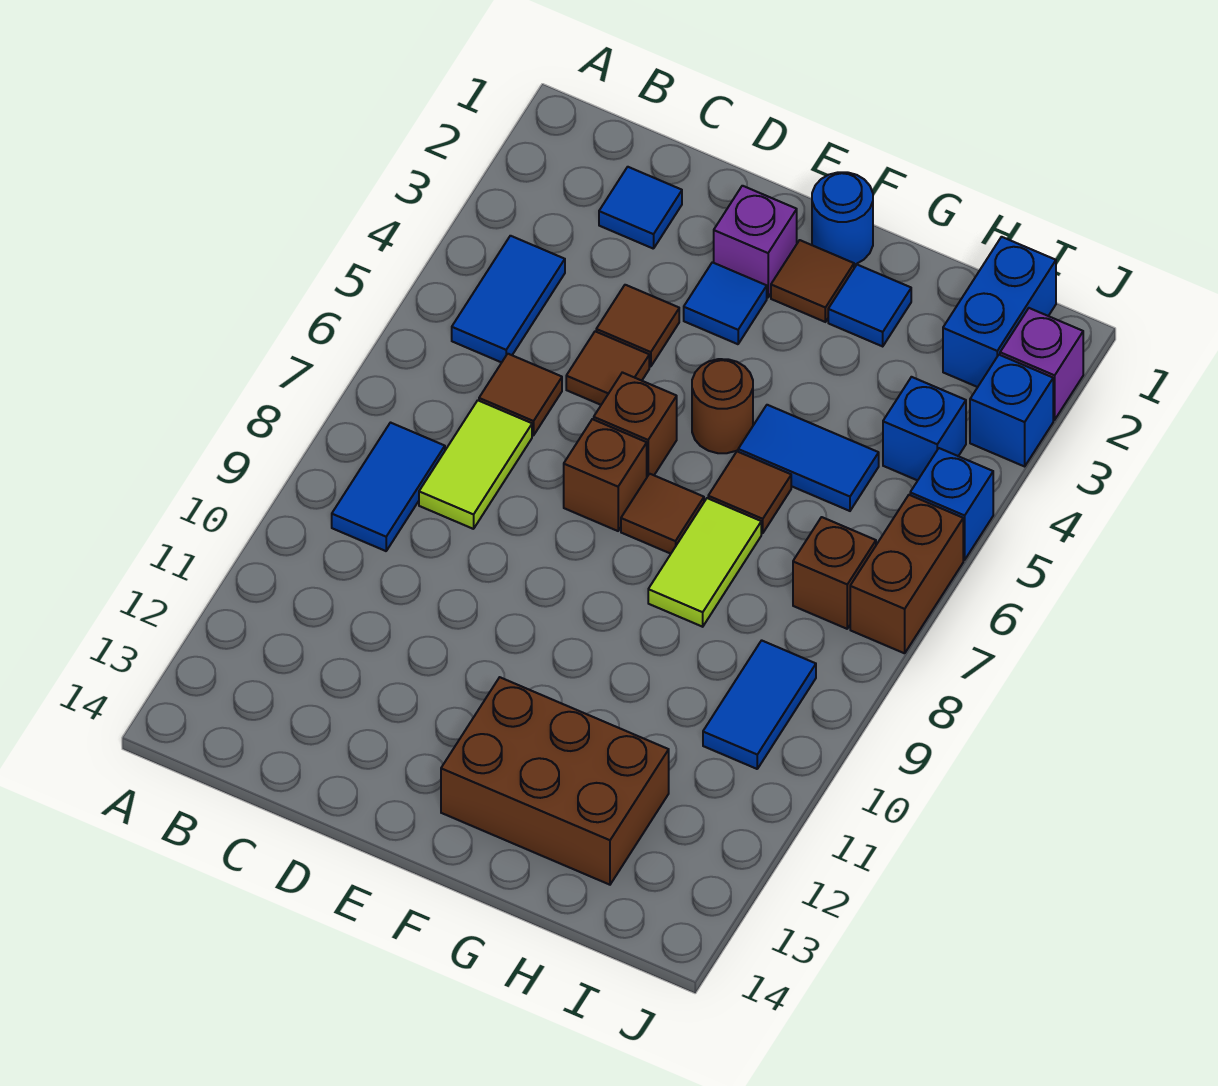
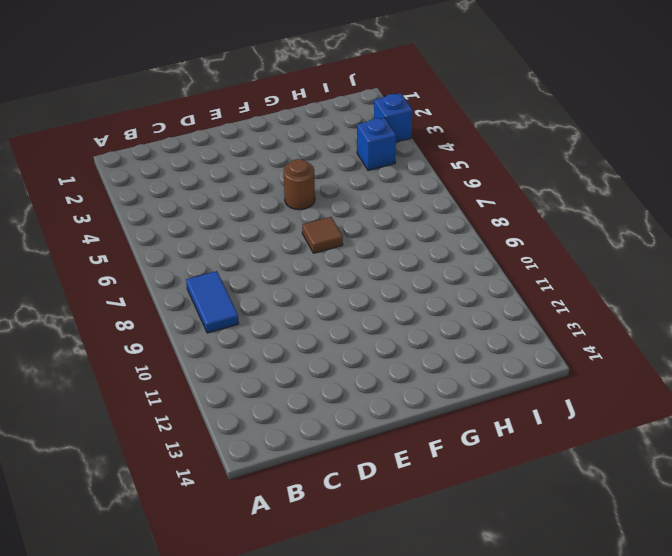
none -> blue 1x2 tile [452,236,565,362]
none -> blue 1x1 tile [599,167,682,249]
none -> brown 1x1 tile [479,354,562,436]

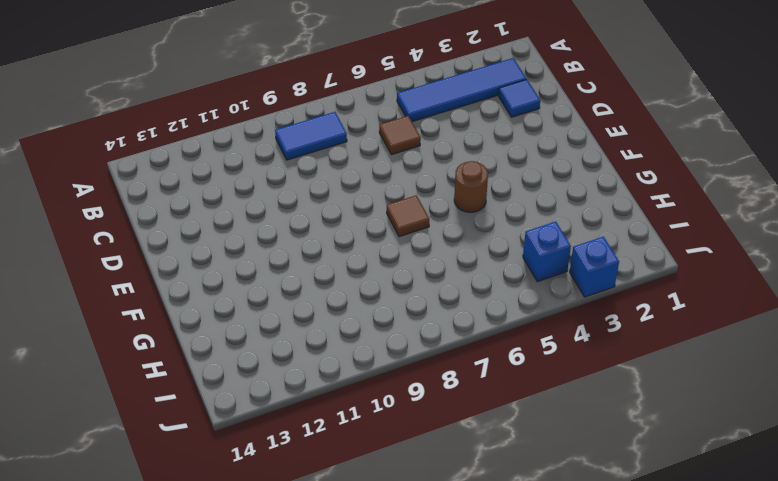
blue 1x4 tile [397,58,526,122] -> blue 1x2 tile [452,236,565,362]
none -> lime 1x2 tile [419,400,532,529]
none -> brown 1x1 tile [596,285,679,367]
none -> brown 1x1 tile [566,331,649,405]

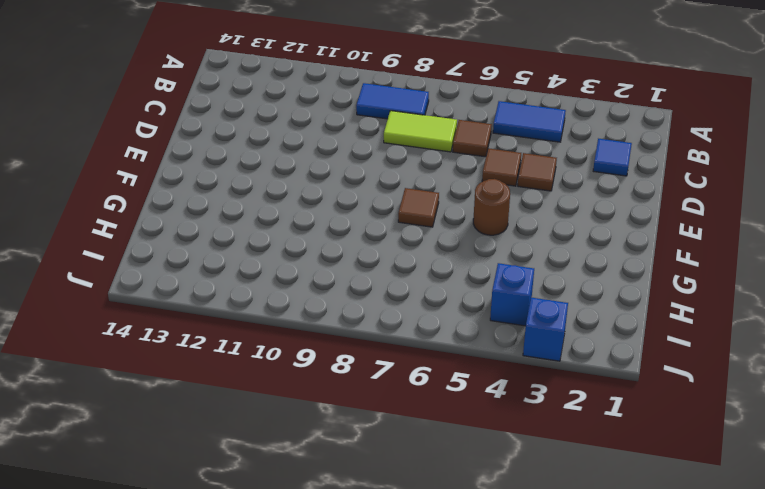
none -> purple 1x1 brick [714,186,797,297]
none -> blue 1x1 tile [684,262,767,344]
none -> brown 1x1 brick [594,372,677,477]

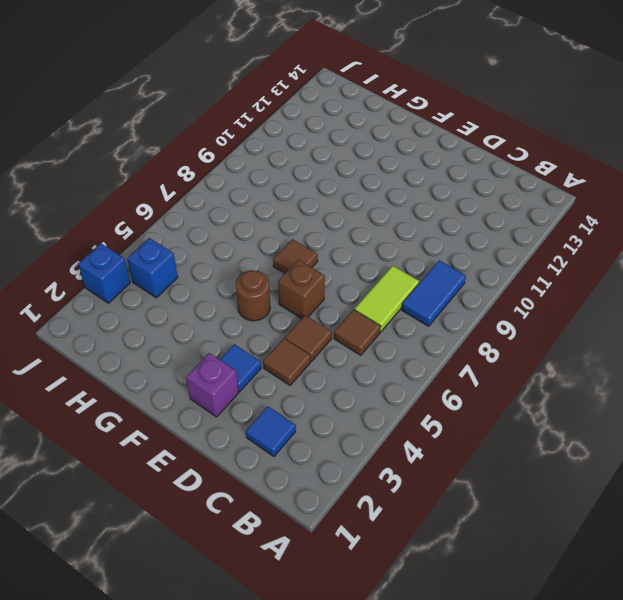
none -> blue 1x2 tile [452,236,565,362]
none -> brown 1x1 brick [564,419,647,531]
none -> blue 1x1 round brick [812,172,873,265]

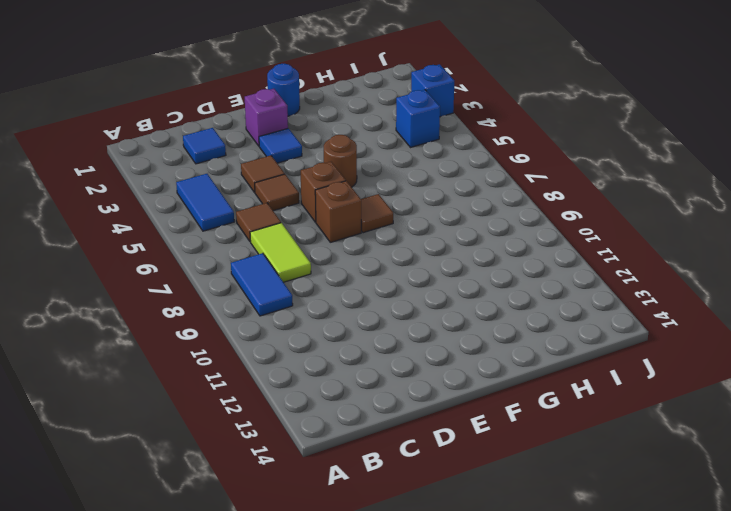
none -> brown 1x1 tile [771,240,854,322]
none -> brown 2x3 brick [441,677,669,885]
none -> blue 1x1 tile [828,265,911,346]

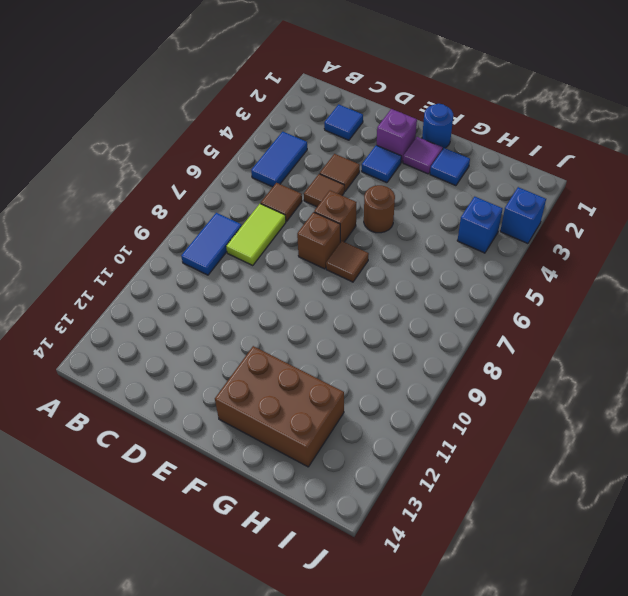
purple 1x1 tile [403,137,443,174] -> brown 1x1 tile [771,240,854,322]
none -> blue 1x2 tile [738,405,879,511]
none -> brown 1x1 tile [708,452,791,533]
none -> lime 1x2 tile [648,498,761,627]

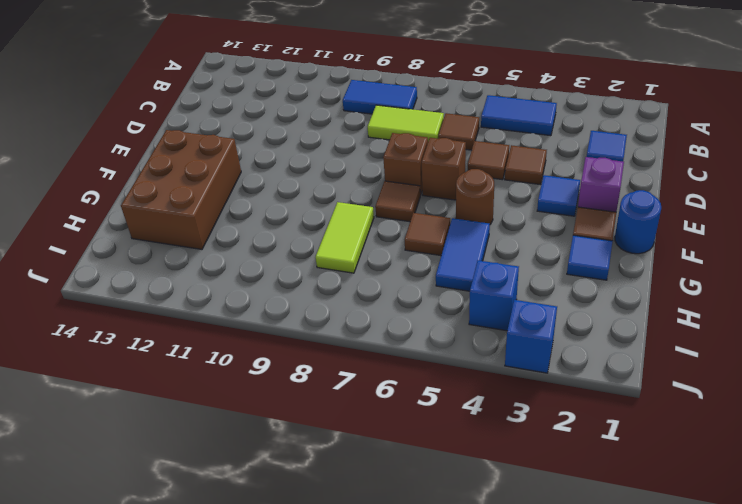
lime 1x2 tile [315,202,374,273] -> lime 1x2 tile turned to [648,498,761,627]
none -> blue 1x2 brick [943,237,1056,387]
none -> brown 1x1 brick [793,517,876,629]
none -> blue 1x2 tile [703,640,816,769]

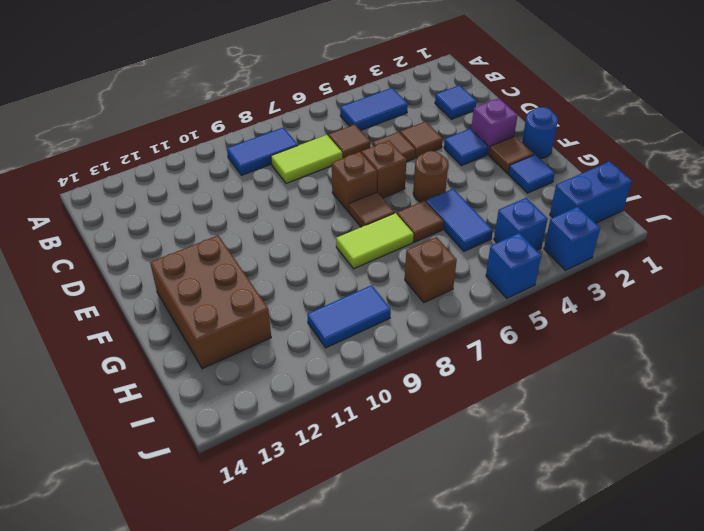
none -> purple 1x1 brick [1000,308,1083,420]
none -> brown 1x2 brick [850,495,963,653]

